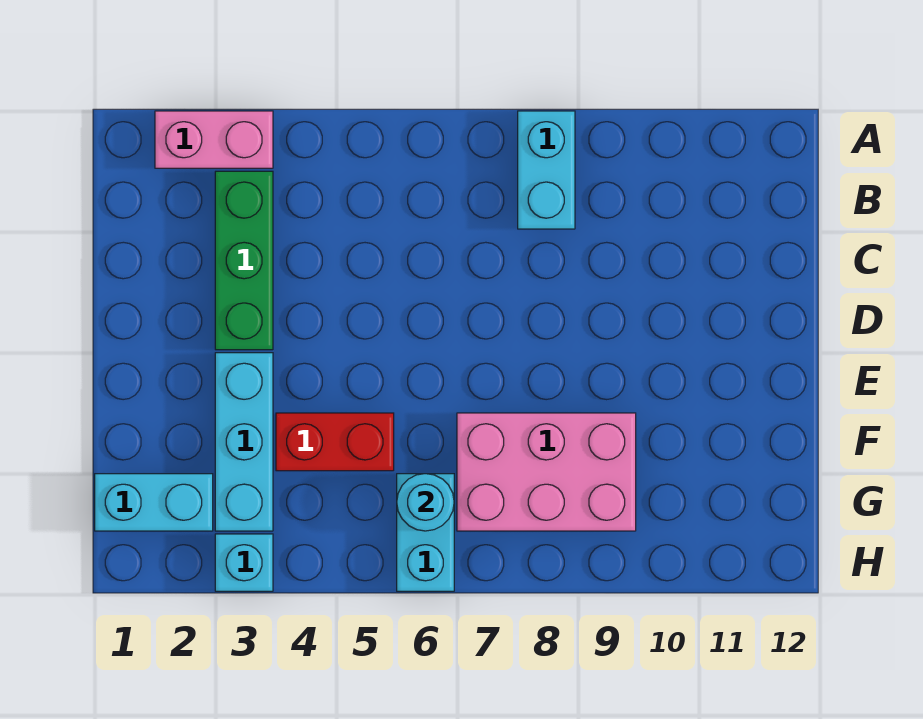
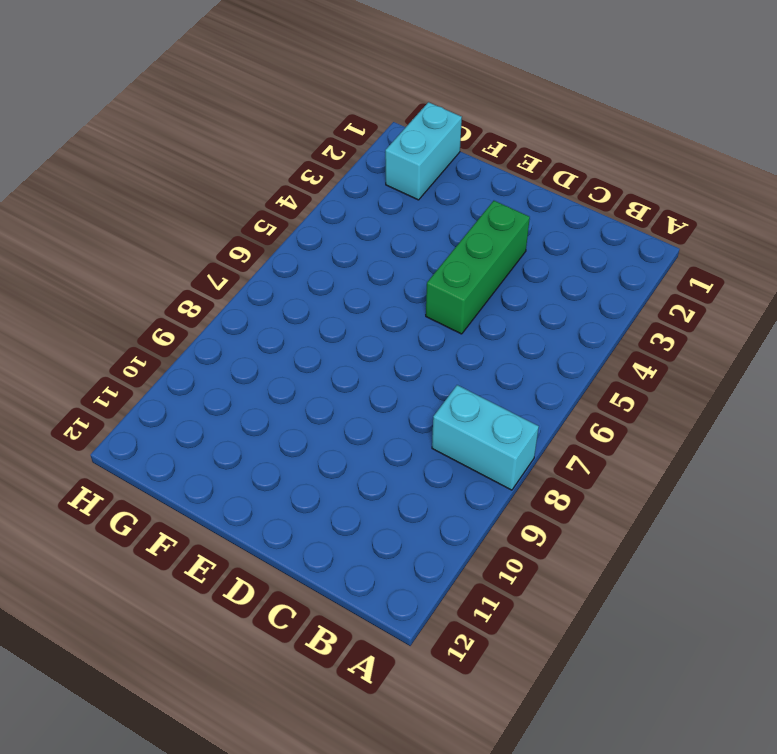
green 1x3 brick [426,201,530,334] -> green 1x3 brick turned to [215,171,273,350]
none -> pink 1x2 brick [155,111,273,168]
none -> cyan 1x3 brick [215,353,273,531]

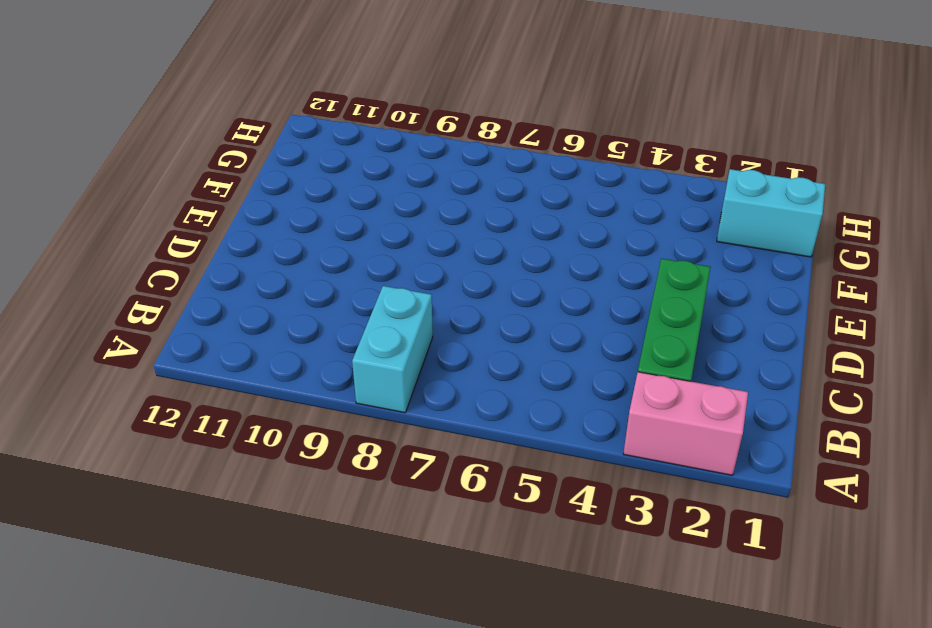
none -> cyan 1x3 brick [215,353,273,531]
none -> red 1x2 brick [276,413,394,471]

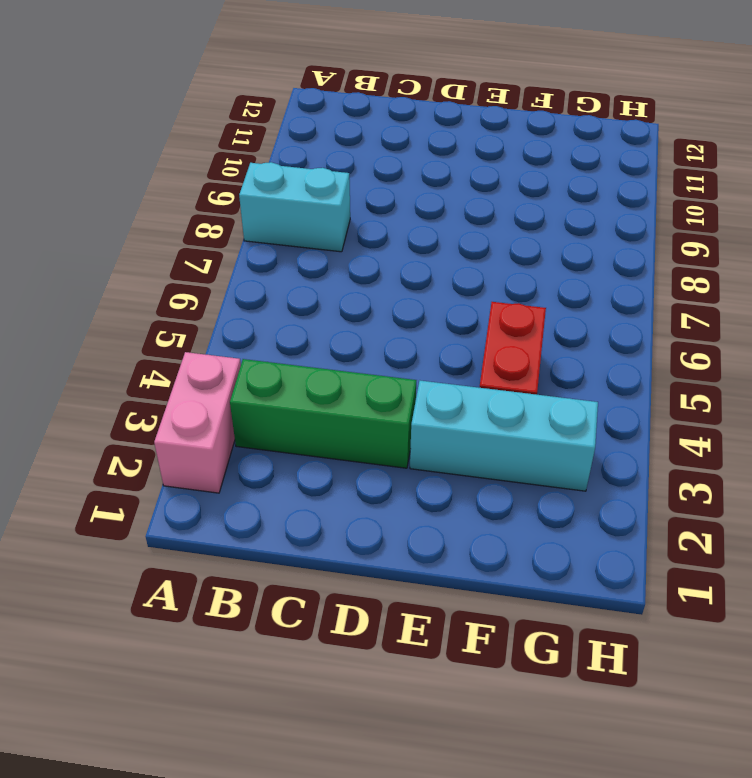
none -> pink 2x3 brick [457,413,636,531]
none -> cyan 1x2 brick [95,474,213,531]

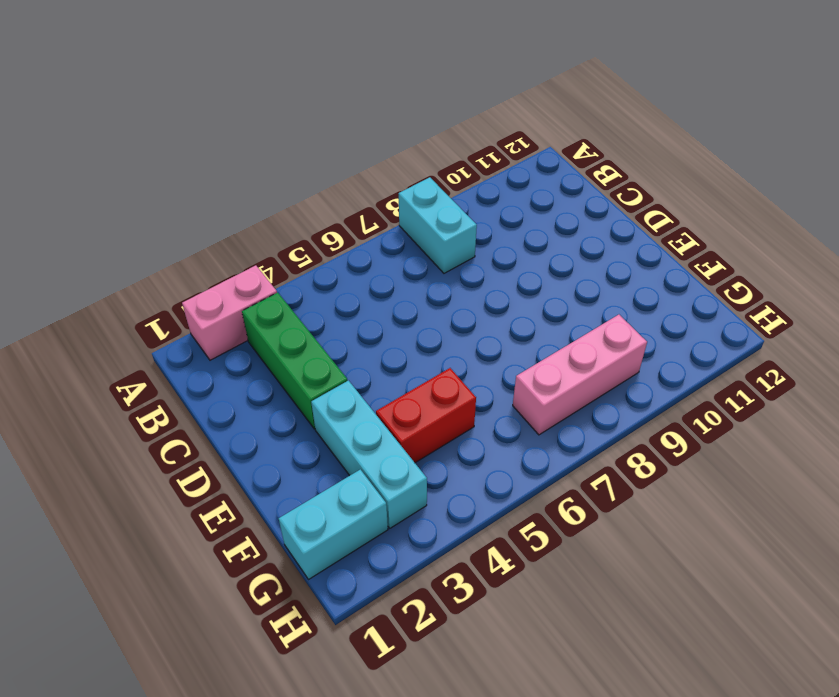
pink 1x3 brick [513,315,647,435] -> pink 2x3 brick [457,413,636,531]
none -> cyan 1x2 brick [397,474,454,591]
none -> cyan 1x1 brick [215,534,273,591]

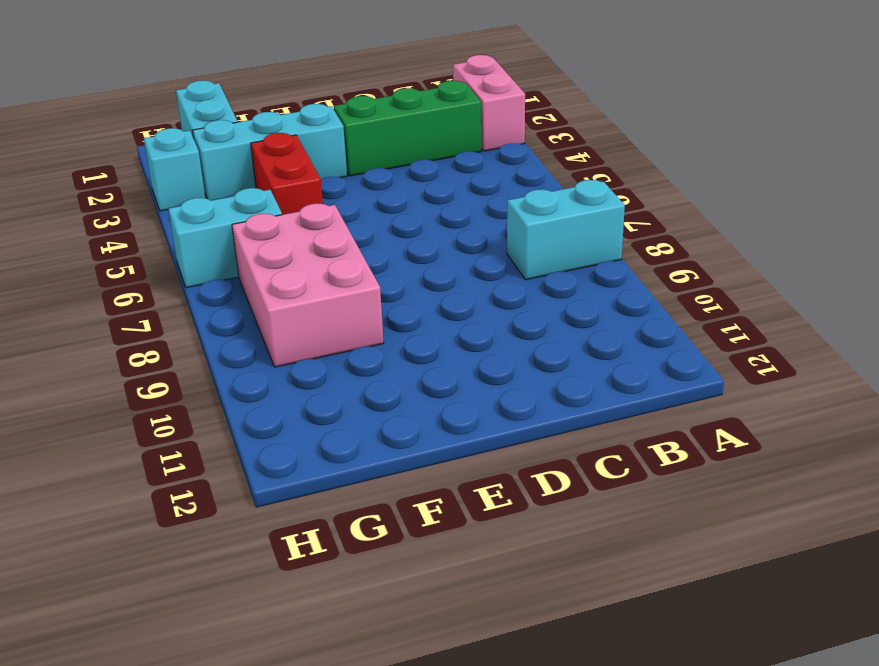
none -> cyan 1x1 round brick [397,474,454,531]

